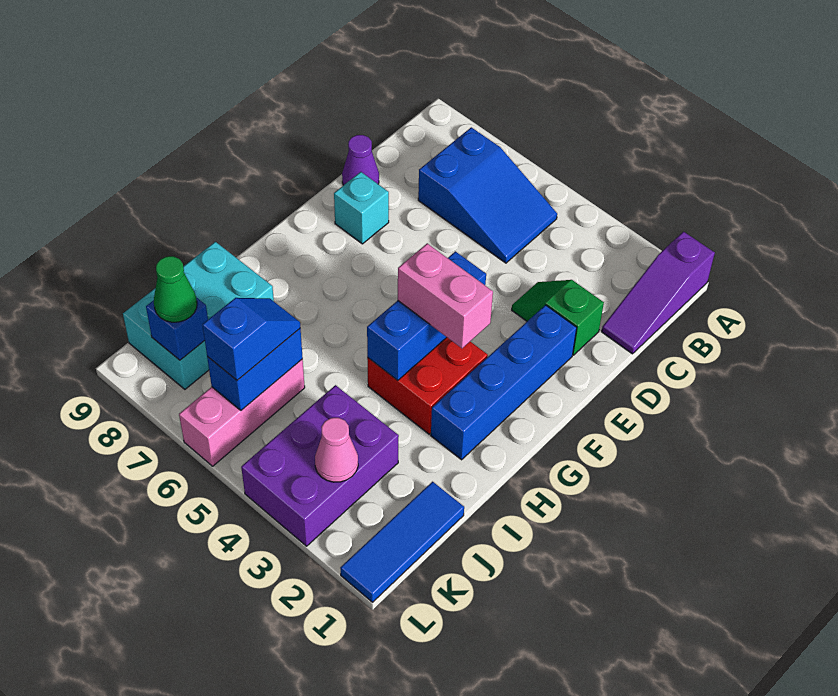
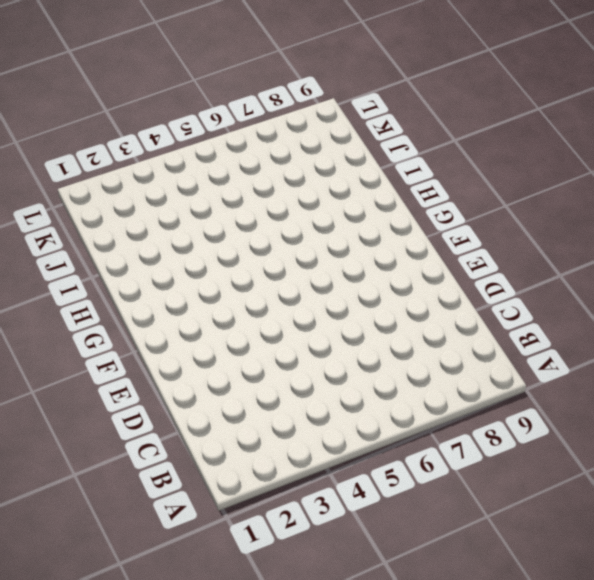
none -> purple 1x3 slope [602,232,715,354]
none -> blue 2x3 slope [418,127,557,263]
none -> green 1x2 slope [512,280,604,355]

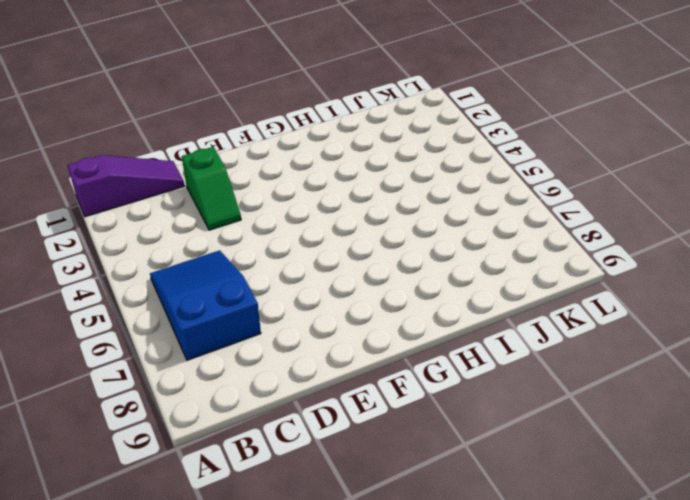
none -> purple 1x1 cone [342,135,379,185]
none -> blue 1x4 brick [431,305,577,460]
none -> cyan 1x1 brick [334,172,389,244]

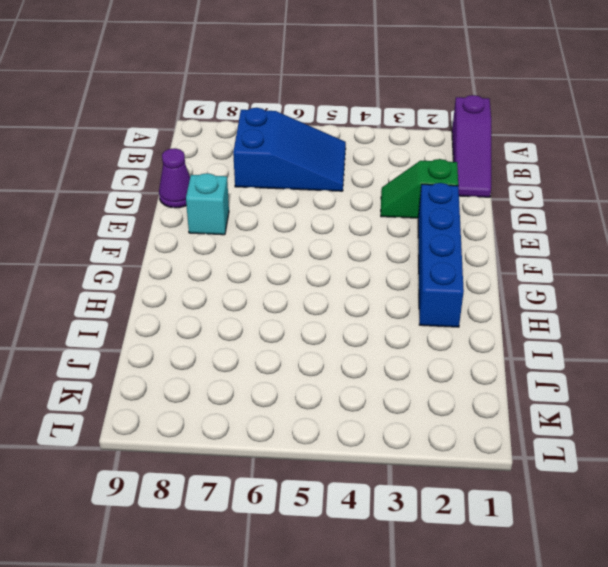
none -> red 2x2 brick [367,338,488,434]
none -> cyan 2x3 brick [123,242,274,389]
none -> blue 1x3 tile [340,482,464,602]

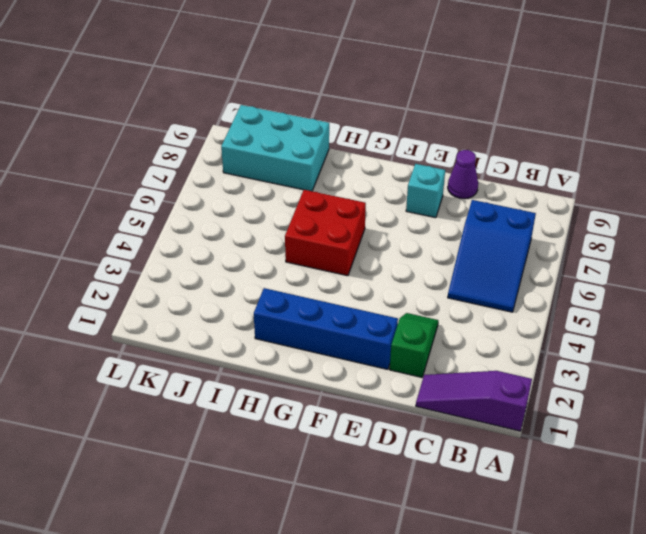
red 2x2 brick [285,190,366,276] -> red 2x2 brick moved to [367,338,488,434]
none -> blue 1x3 tile [340,482,464,602]
none -> purple 2x3 brick [241,385,399,546]
none -> pink 1x3 brick [179,359,305,466]

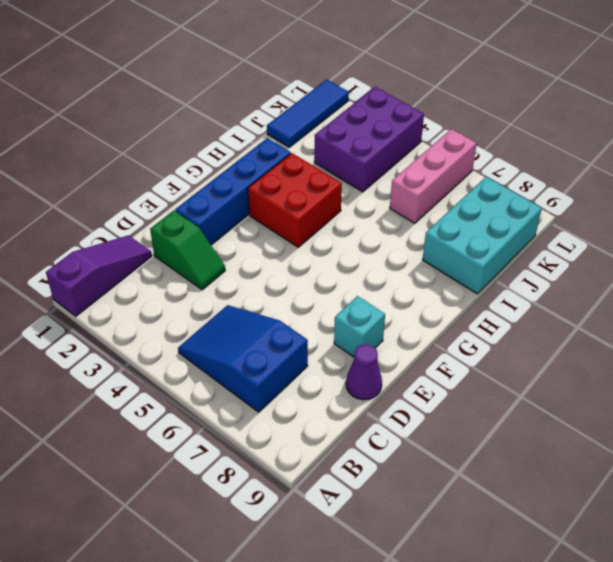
none -> blue 1x3 brick [367,251,486,381]
none -> blue 1x2 brick [207,328,303,410]
none -> pink 1x1 cone [315,418,358,482]

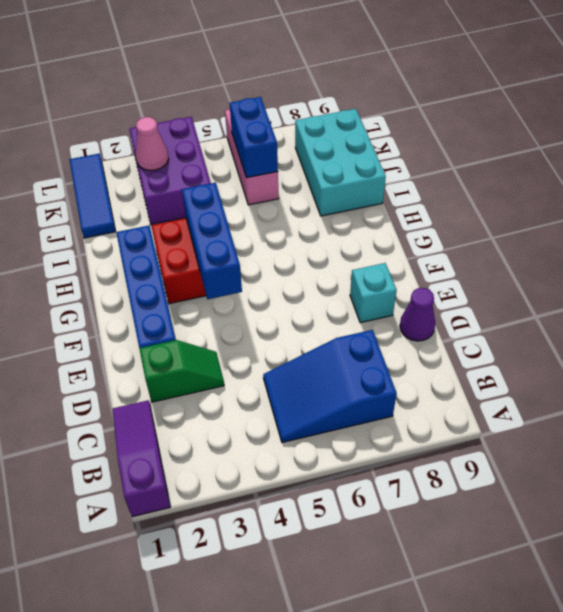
none -> blue 1x1 brick [146,297,208,360]
none -> pink 1x2 brick [398,243,493,348]
none -> blue 1x2 slope [202,298,300,380]

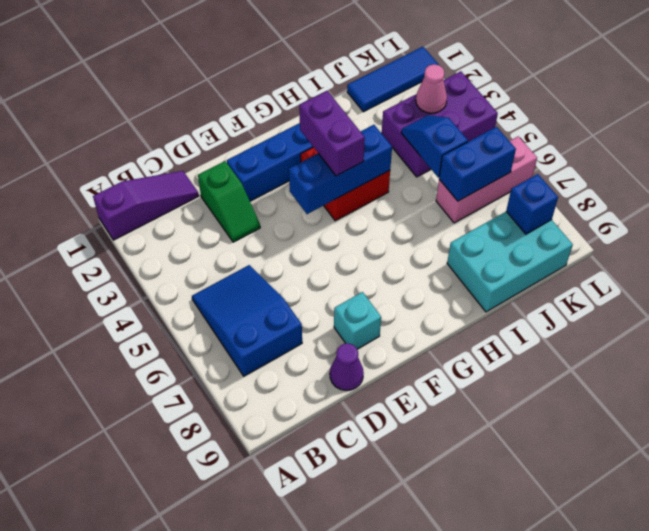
purple 1x2 brick [299,91,365,176] -> pink 1x2 brick [398,243,493,348]
blue 1x2 slope [401,115,468,177] -> blue 1x2 slope turned to [202,298,300,380]
none -> green 1x1 cone [154,256,197,322]

